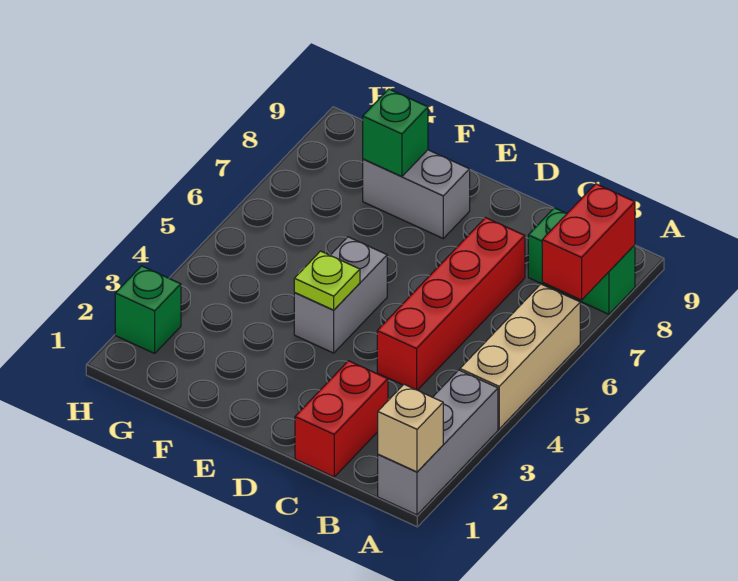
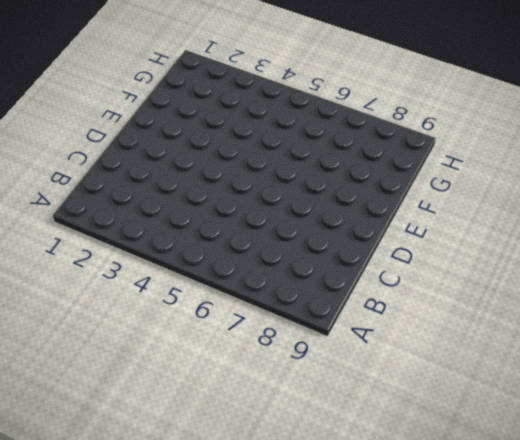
none -> grey 1x3 brick [378,370,498,515]
none -> tan 1x3 brick [460,284,580,429]
none -> green 1x2 brick [528,208,635,314]

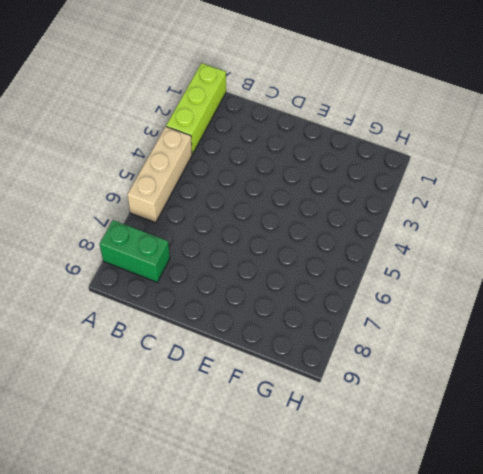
lime 1x3 brick [166,63,226,154] -> grey 1x3 brick [378,370,498,515]
none -> red 1x2 brick [295,361,388,477]
none -> red 1x4 brick [377,218,525,390]
none -> grey 1x2 brick [294,237,387,353]

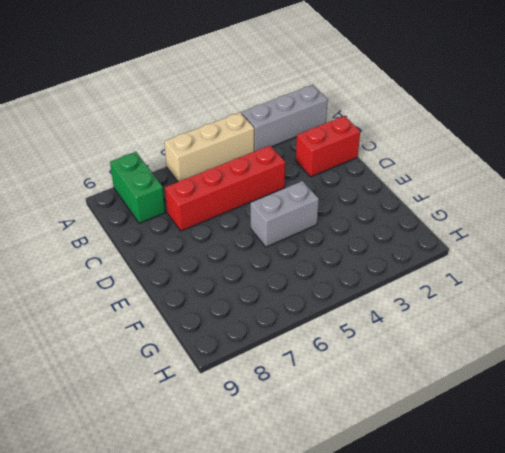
none -> grey 1x2 brick [363,150,470,238]
none -> green 1x1 brick [115,266,181,353]
none -> tan 1x1 brick [378,385,443,472]

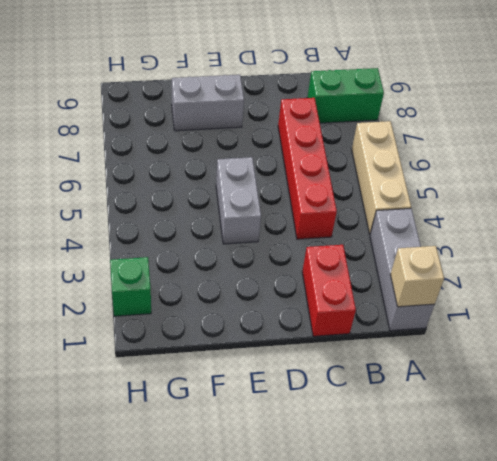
none -> red 1x2 brick [542,184,635,300]
none -> lime 1x1 plate [294,251,360,310]
none -> green 1x1 brick [363,89,428,176]

